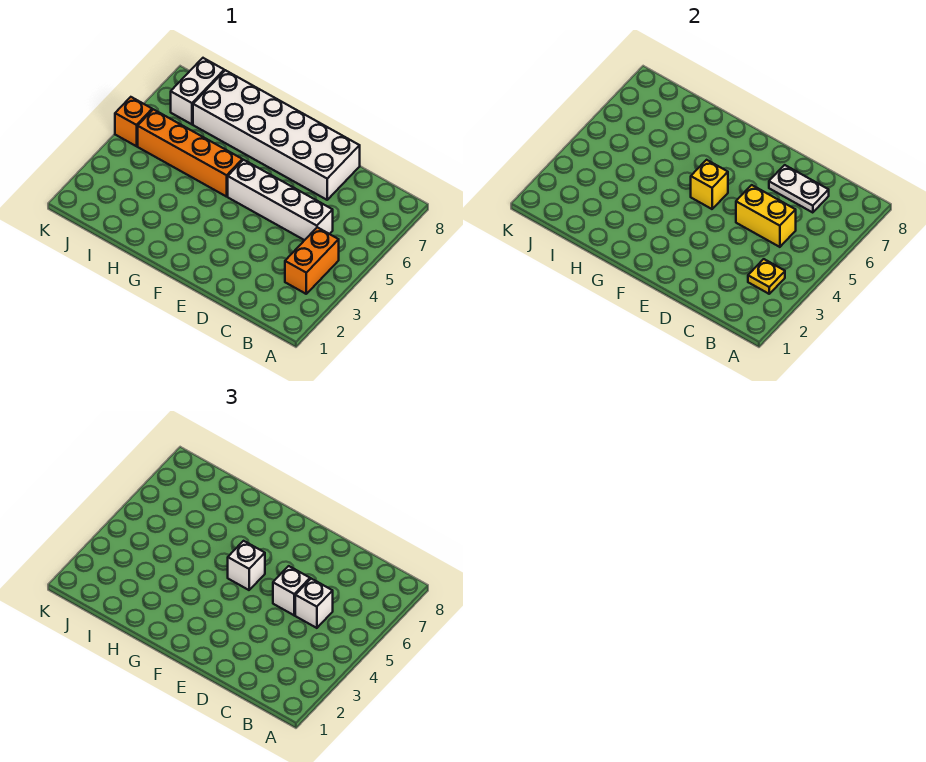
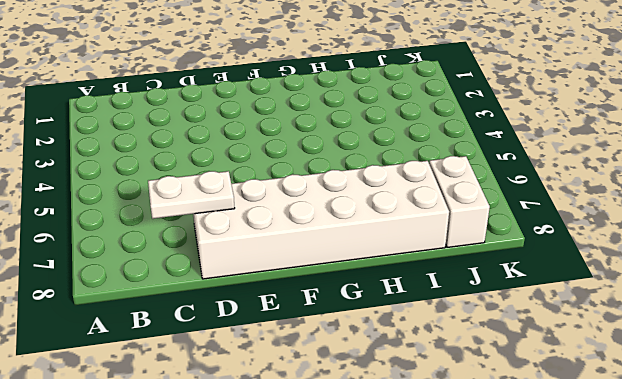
none -> orange 1x2 brick [285,227,339,294]
none -> white 1x4 brick [228,160,333,240]
none -> orange 1x4 brick [138,109,242,197]

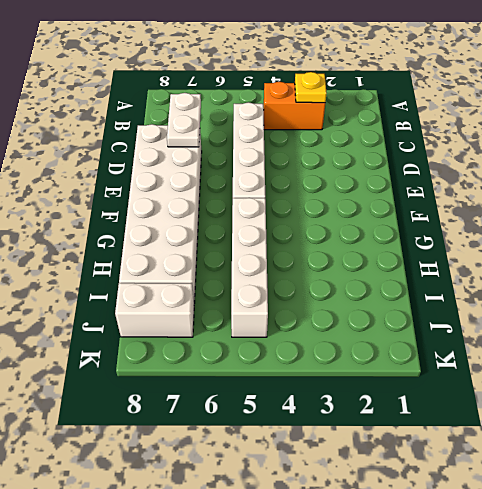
white 1x4 brick [231,198,268,337] -> orange 1x4 brick [138,109,242,197]
none -> orange 1x1 brick [115,97,152,146]
none -> yellow 1x2 brick [736,185,796,247]
none -> yellow 1x1 brick [691,160,728,209]

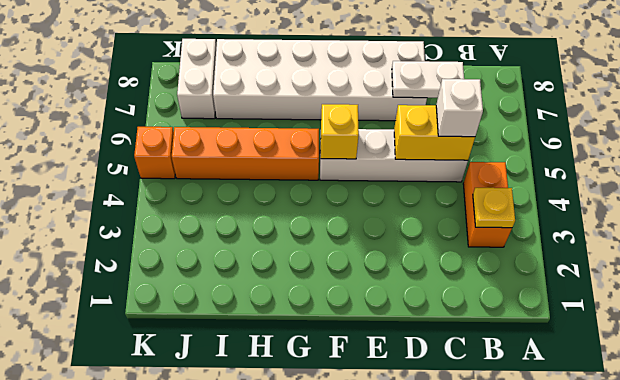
none -> white 1x1 brick [273,566,310,615]
none -> white 1x1 brick [228,541,265,590]

